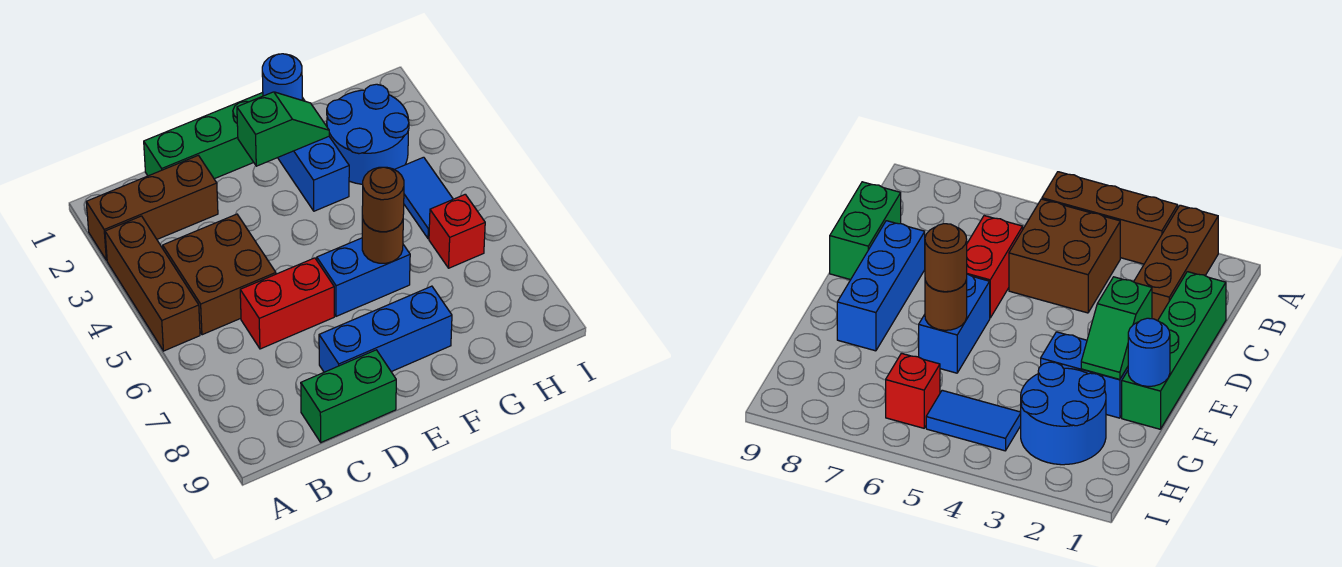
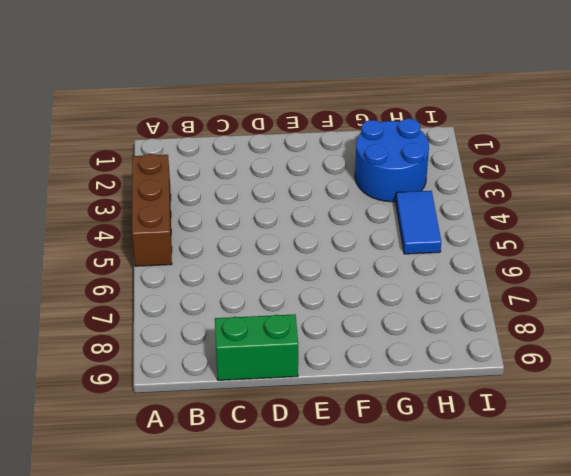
none -> brown 1x3 brick [86,155,218,260]
none -> brown 2x2 brick [163,214,276,335]
none -> green 1x4 brick [144,93,305,179]

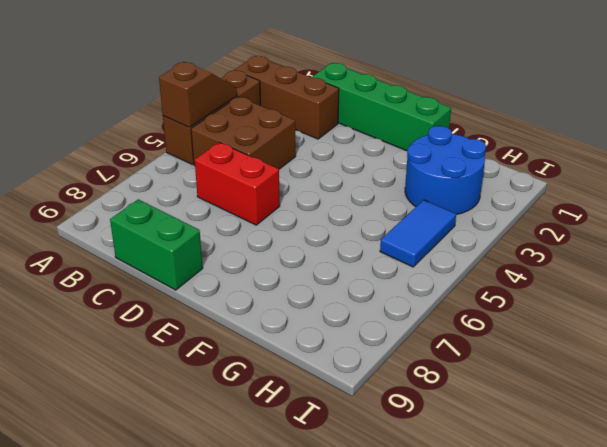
brown 1x2 slope [159,62,237,127] -> none
none -> blue 1x3 brick [319,286,452,372]
none -> blue 1x2 brick [317,238,410,316]
none -> blue 1x2 brick [278,137,349,211]

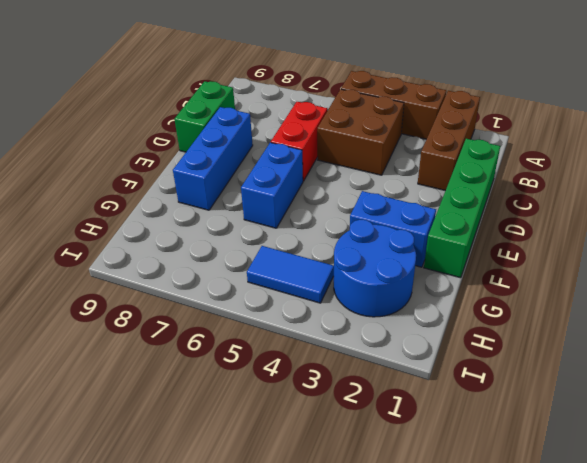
none -> red 1x1 brick [429,194,485,268]
none -> green 1x2 slope [237,92,329,166]
none -> blue 1x1 round brick [262,54,302,100]

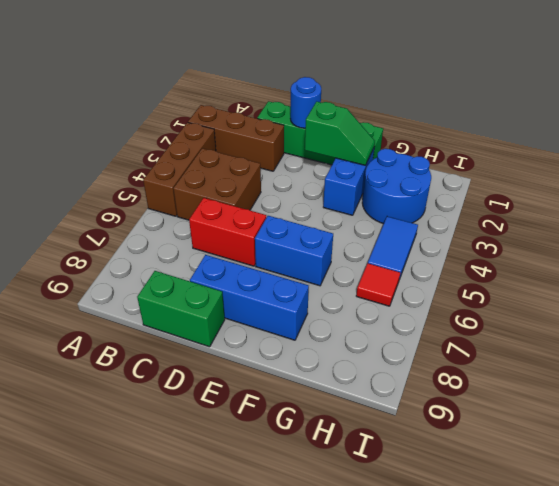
blue 1x1 round brick [290,77,321,128] -> blue 1x1 round brick moved to [262,54,302,100]
red 1x1 tile [356,263,400,306] -> red 1x1 brick [429,194,485,268]
none -> brown 1x1 round brick [362,216,403,263]
none -> brown 1x1 round brick [362,167,404,232]

